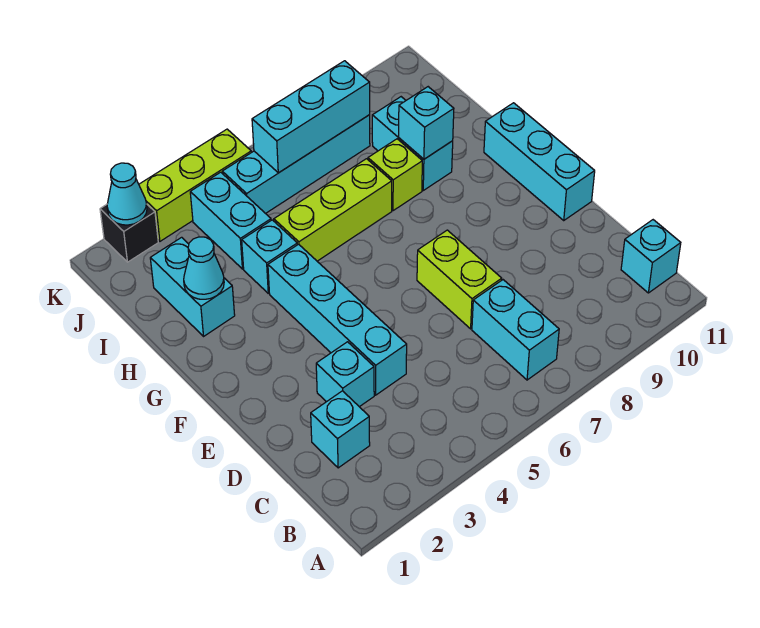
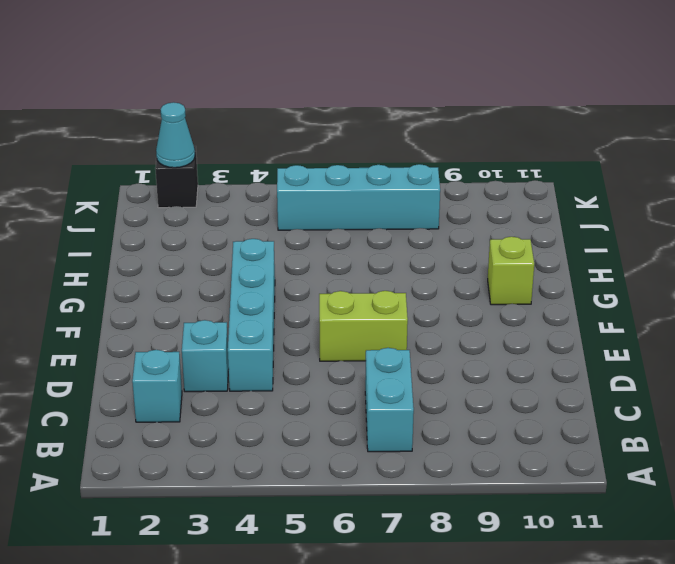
lime 1x2 brick [319,291,408,361] -> lime 1x2 brick turned to [417,230,502,329]
lime 1x1 brick [488,237,534,305] -> lime 1x1 brick moved to [368,139,422,211]
none -> cyan 1x1 brick [621,220,681,293]
none -> cyan 1x3 brick [484,103,595,220]
none -> cyan 1x2 brick [150,237,235,336]

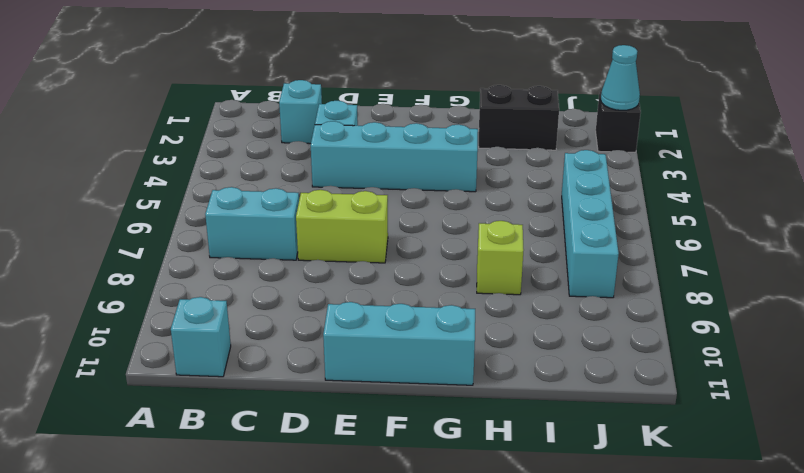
black 1x2 brick [479,85,559,150] -> cyan 1x2 brick [150,237,235,336]
none -> cyan 1x1 brick [242,220,297,293]
none -> lime 1x3 brick [274,159,392,261]
none -> cyan 1x2 brick [372,97,453,190]

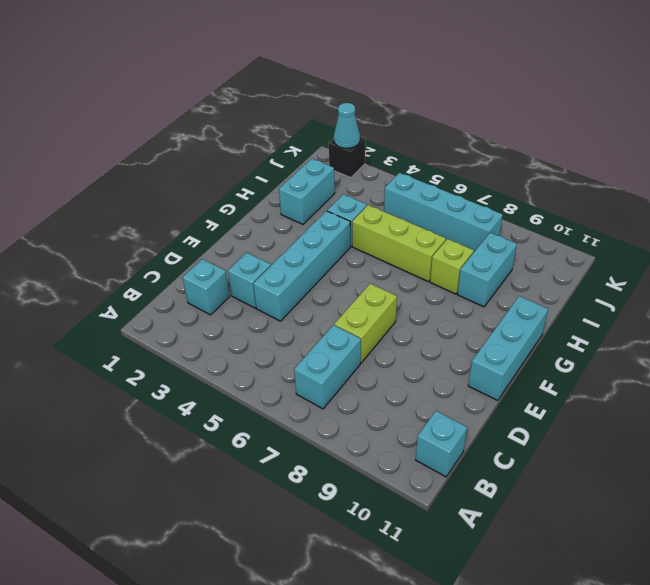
none -> cyan 1x2 brick [190,172,271,269]
none -> lime 1x3 brick [139,129,251,241]
none -> cyan 1x1 cone [184,237,224,299]

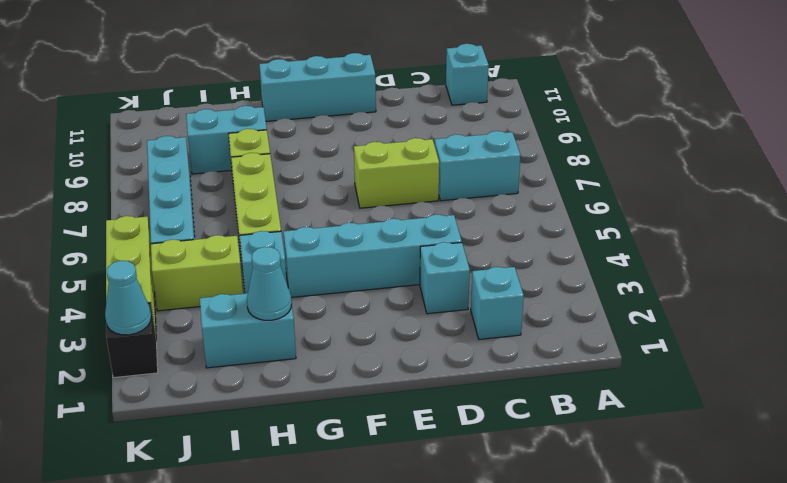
lime 1x2 brick [151,235,243,311] -> cyan 1x2 brick [190,172,271,269]
none -> cyan 1x1 brick [399,87,454,159]
none -> cyan 1x3 brick [252,61,370,173]

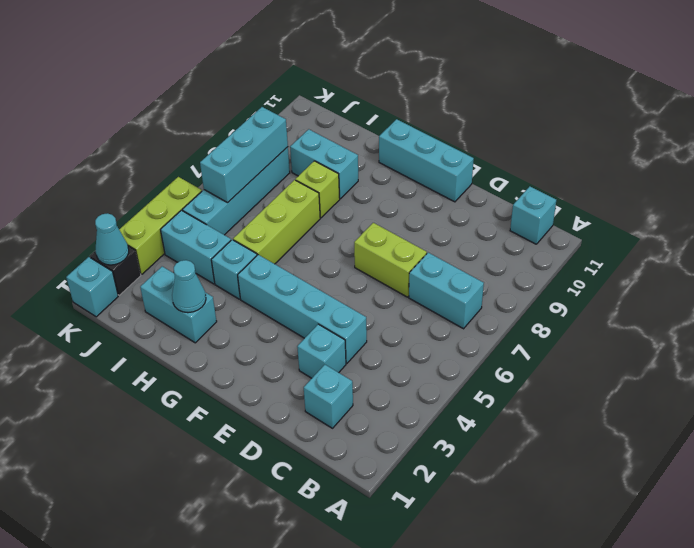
cyan 1x1 brick [66,257,118,317] -> cyan 1x1 brick moved to [399,87,454,159]

